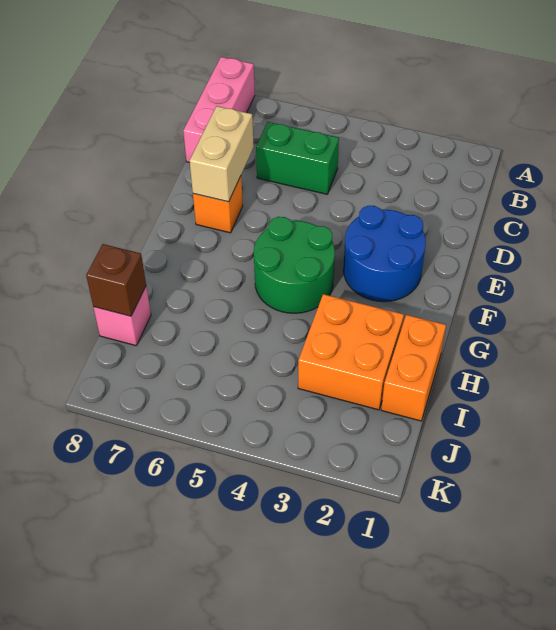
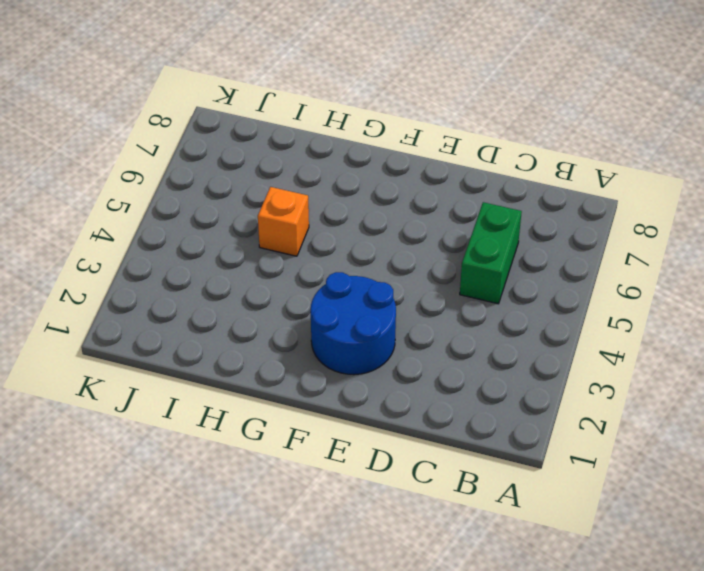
orange 1x1 brick [258,187,309,256] -> orange 1x1 brick moved to [193,176,243,233]
none -> pink 1x3 brick [183,57,255,163]
none -> green 2x2 round brick [254,217,335,313]

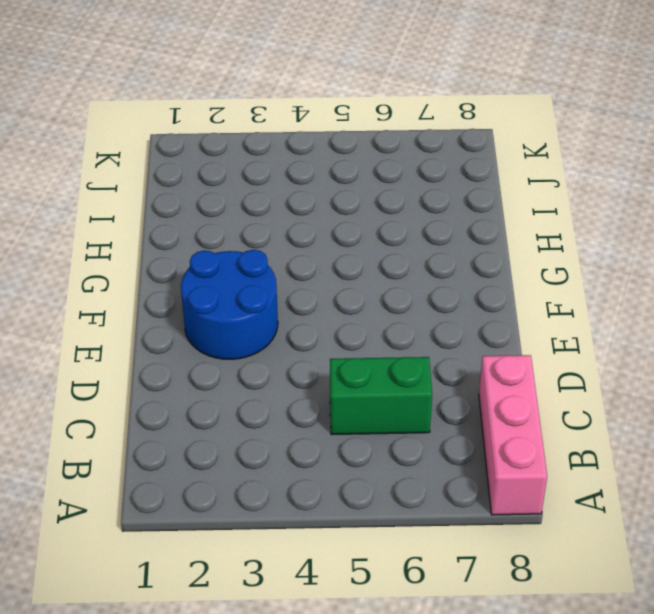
none -> orange 1x1 brick [193,176,243,233]
none -> green 2x2 round brick [254,217,335,313]

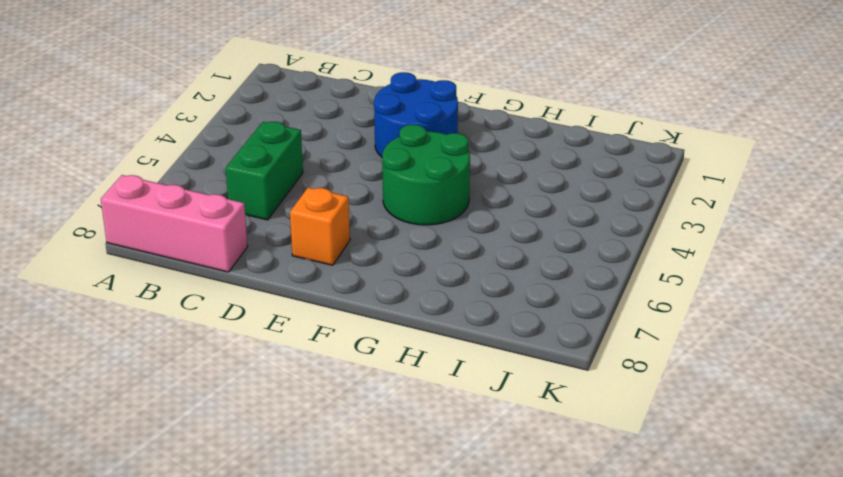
none -> orange 1x2 brick [381,315,446,421]
none -> orange 2x2 brick [298,294,404,410]

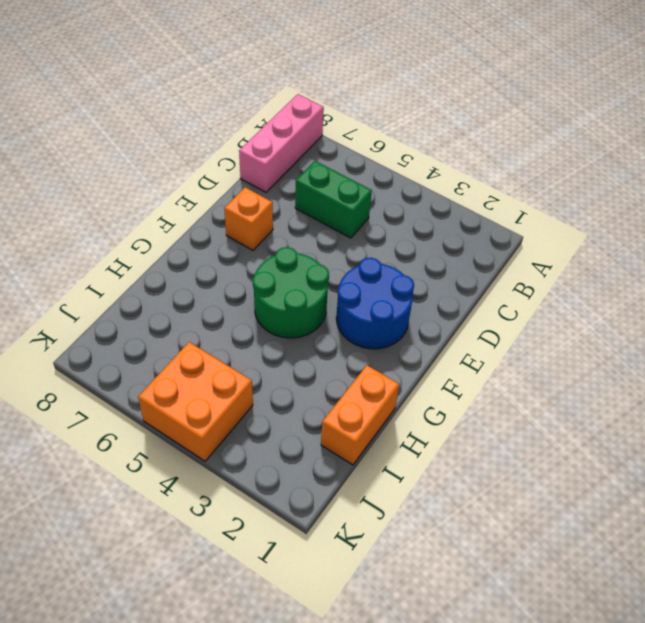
orange 2x2 brick [138,342,253,461] -> orange 2x2 brick moved to [298,294,404,410]
none -> pink 1x1 brick [93,287,151,346]
none -> tan 1x2 brick [190,106,254,202]

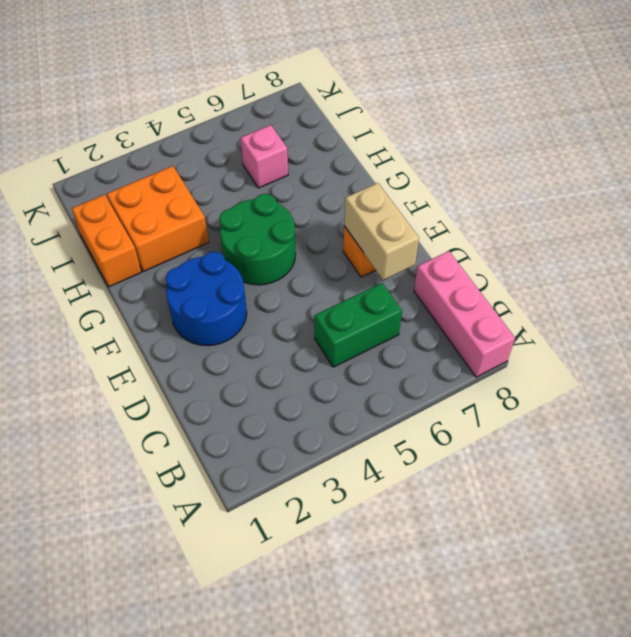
pink 1x1 brick [241,125,288,188] -> pink 1x1 brick moved to [93,287,151,346]
none -> brown 1x1 brick [86,244,146,316]

